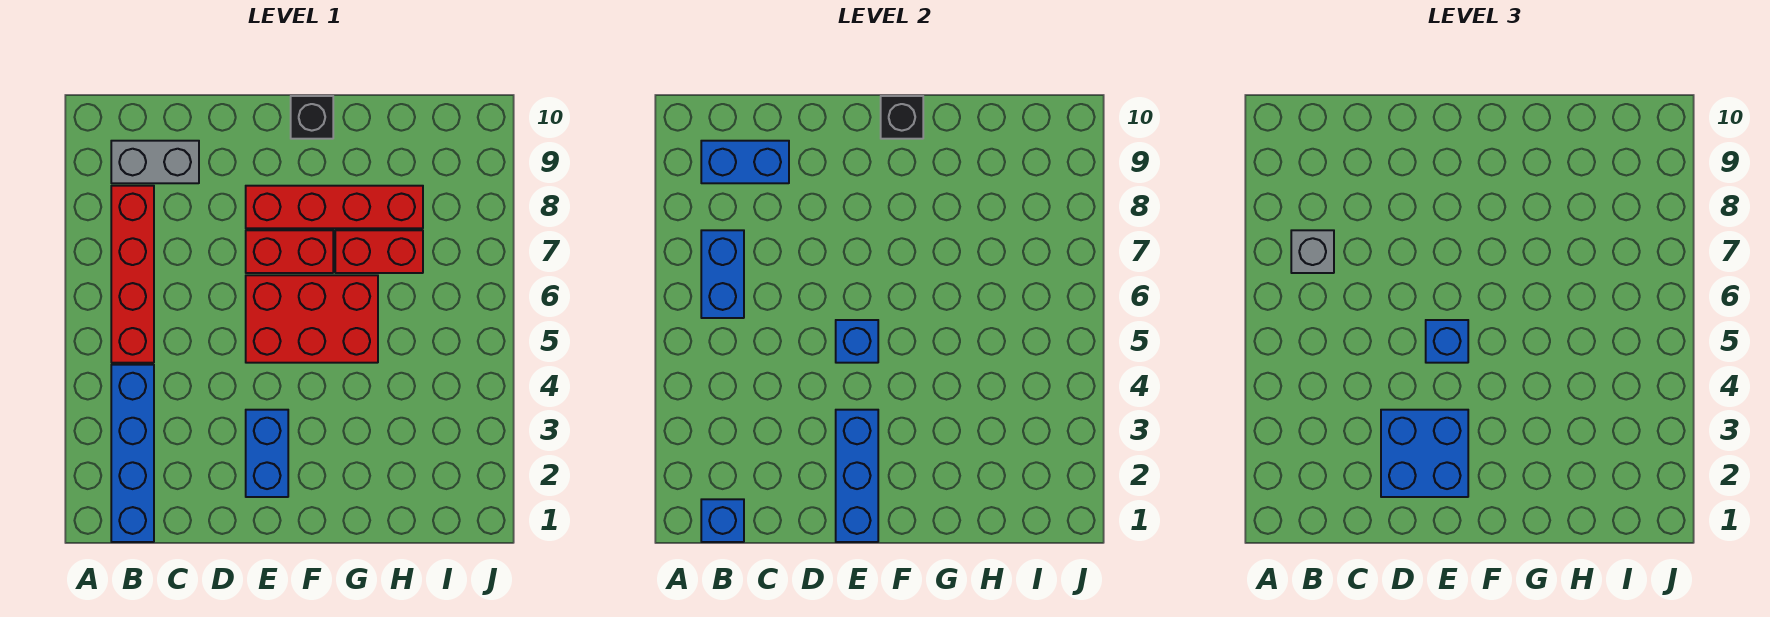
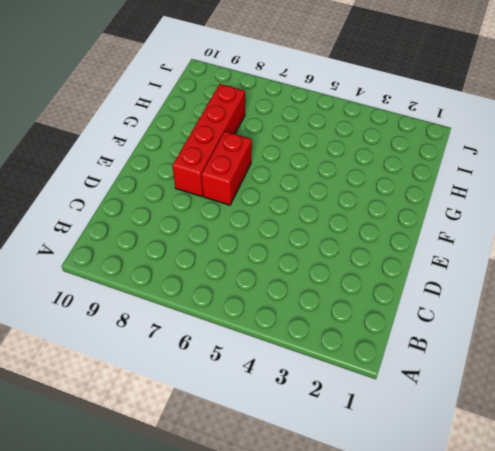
none -> blue 1x4 brick [111,365,154,542]
none -> red 1x4 brick [111,186,154,363]
none -> grey 1x2 brick [111,141,199,183]

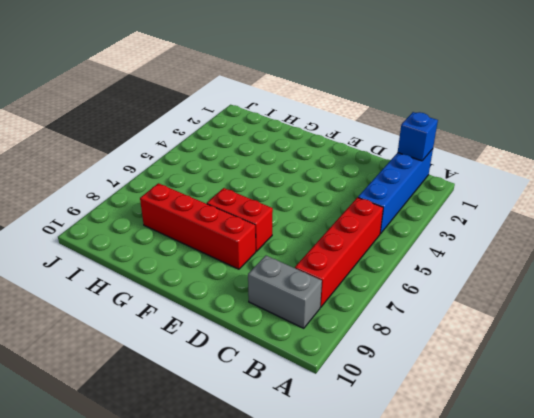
none -> blue 1x2 brick [246,410,288,497]
none -> red 2x3 brick [246,275,378,363]
none -> black 1x1 brick [291,96,333,139]

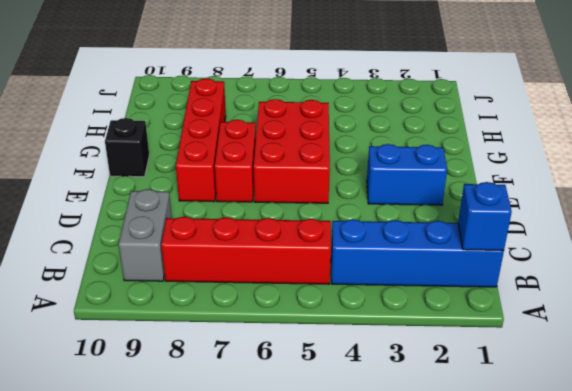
none -> red 1x2 brick [335,230,423,273]
none -> blue 1x2 brick [701,230,744,318]
none -> blue 1x2 brick [701,141,789,183]

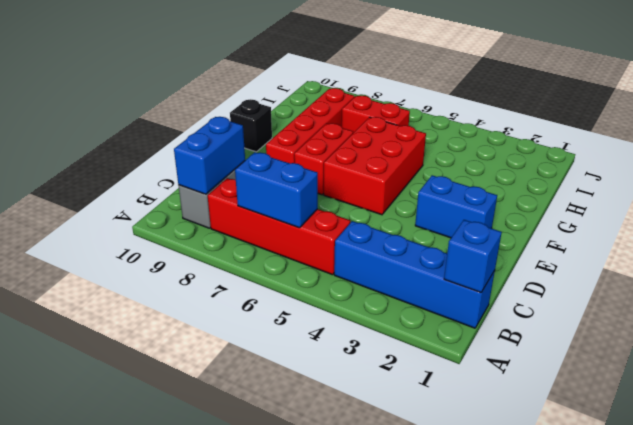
red 1x2 brick [342,96,410,133] -> red 1x2 brick turned to [335,230,423,273]
none -> blue 1x3 brick [836,410,878,542]
none -> blue 1x1 brick [836,320,878,363]
none -> black 1x1 brick [881,96,923,139]

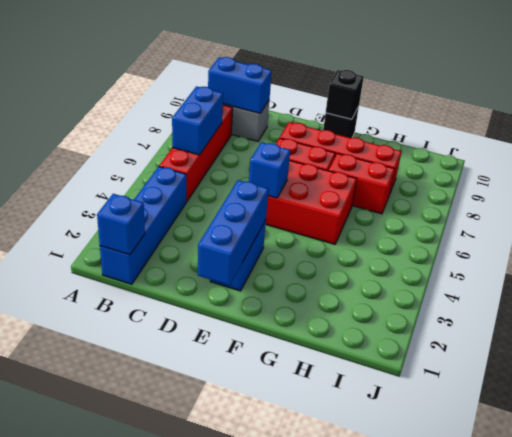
none -> grey 1x1 brick [1291,230,1334,273]
none -> blue 2x2 brick [1381,410,1468,497]
none -> blue 1x1 brick [1426,320,1468,363]

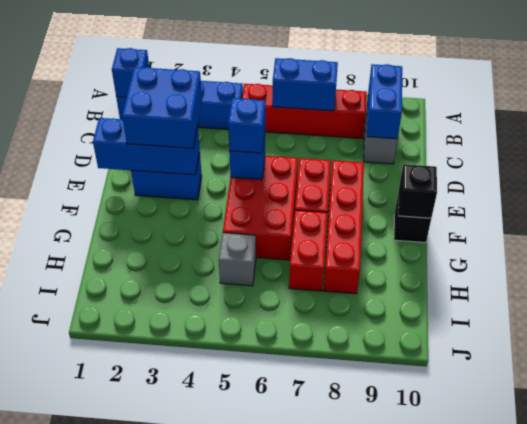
grey 1x1 brick [219,233,256,286] -> grey 1x1 brick moved to [1291,230,1334,273]

